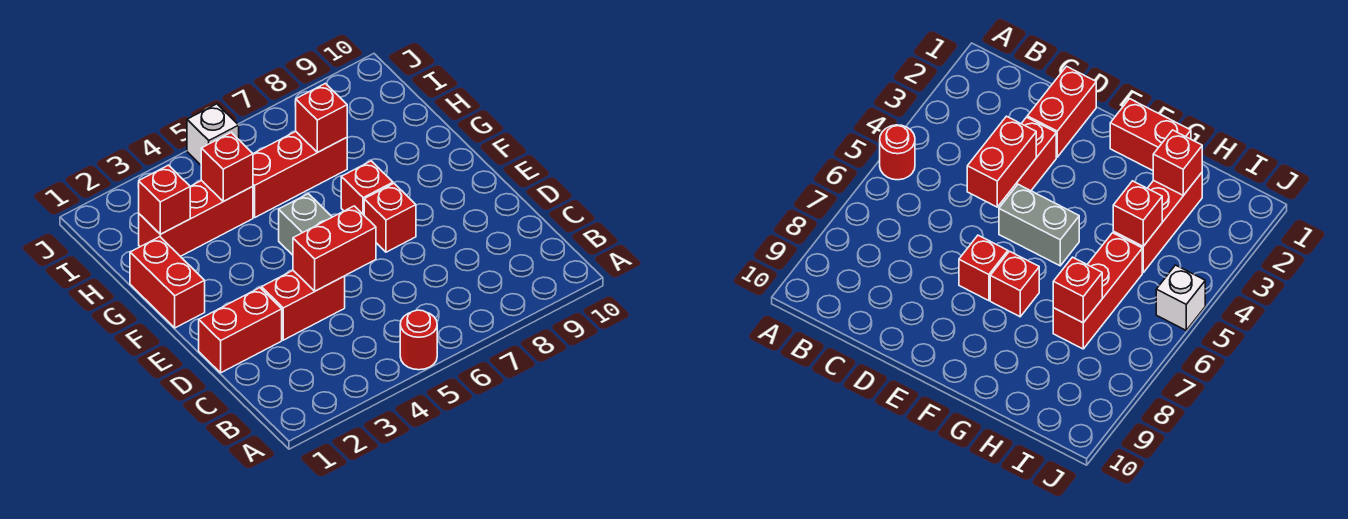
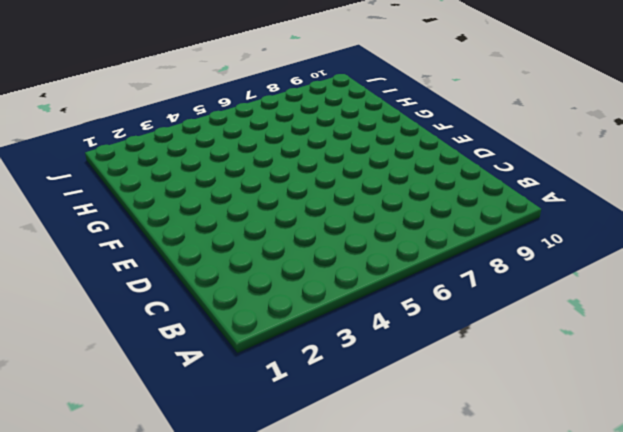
none -> red 1x1 round brick [400,310,437,370]
none -> red 1x2 brick [199,288,282,373]
none -> red 1x2 brick [262,271,345,340]

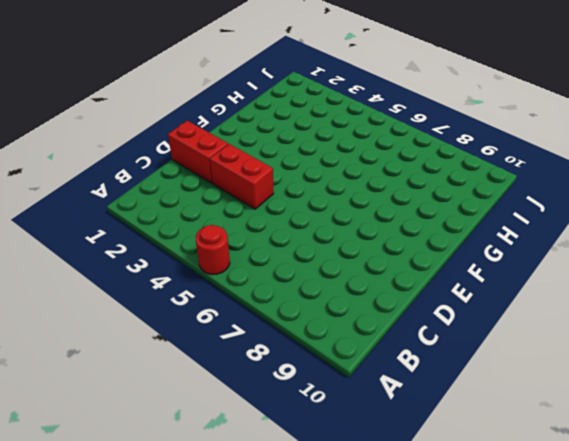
none -> grey 1x2 brick [279,194,332,255]
none -> red 1x1 brick [364,184,416,252]
none -> red 1x2 brick [130,237,205,328]

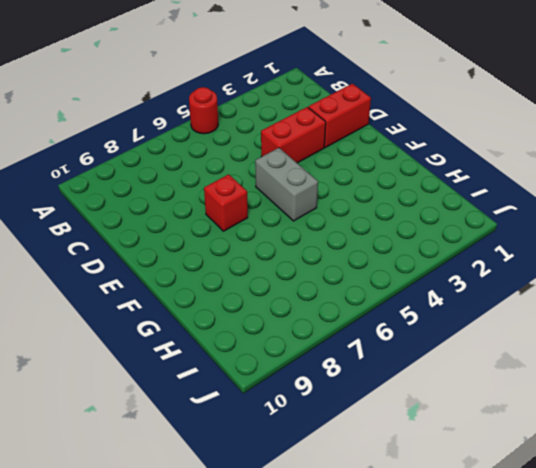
none -> red 1x2 brick [130,237,205,328]
none -> red 1x1 brick [341,161,393,215]
none -> red 1x3 brick [139,181,253,256]

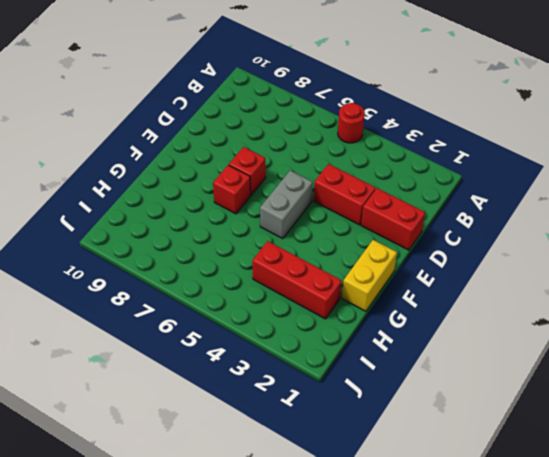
yellow 1x2 brick [342,240,397,311] -> red 1x2 brick [130,237,205,328]
none -> red 1x3 brick [253,132,347,217]
none -> white 1x1 brick [187,104,239,165]
none -> red 1x2 brick [293,206,376,291]

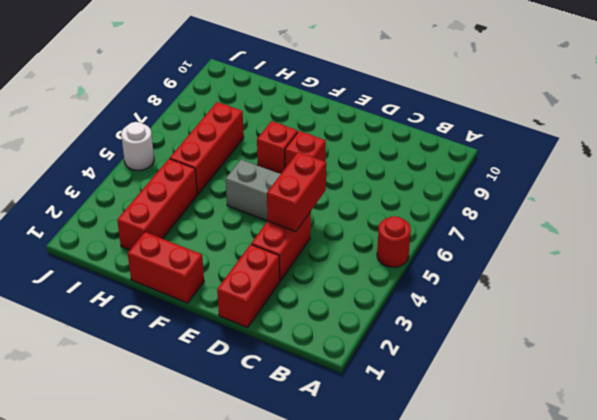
white 1x1 round brick [121,122,154,170] -> white 1x1 brick [187,104,239,165]
none -> red 1x1 brick [139,165,190,234]
none -> red 1x1 brick [201,133,253,201]
none -> red 1x1 brick [296,83,347,152]

